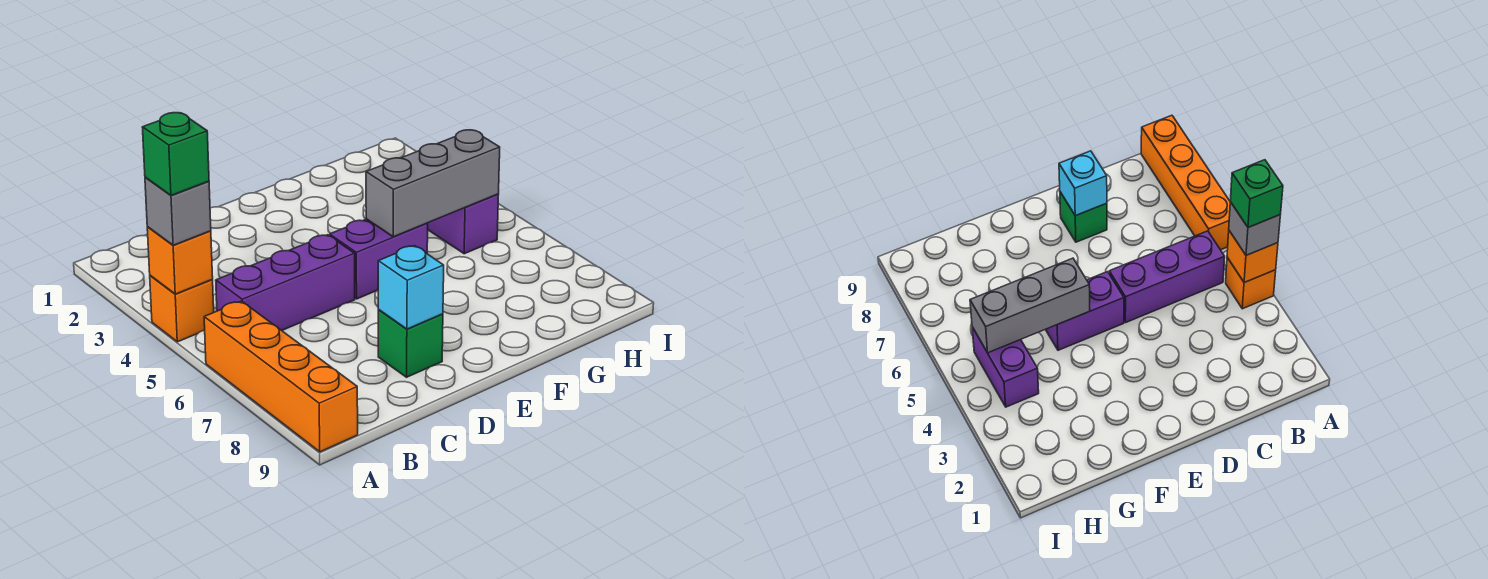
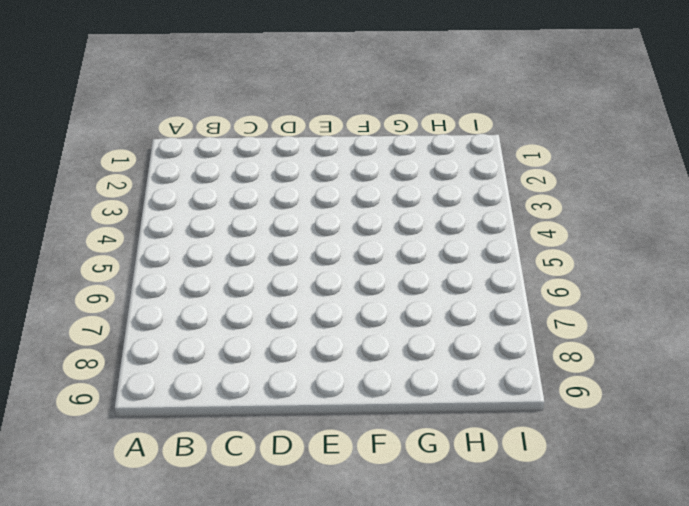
none -> orange 1x1 brick [150,276,214,342]
none -> orange 1x4 brick [204,301,358,452]

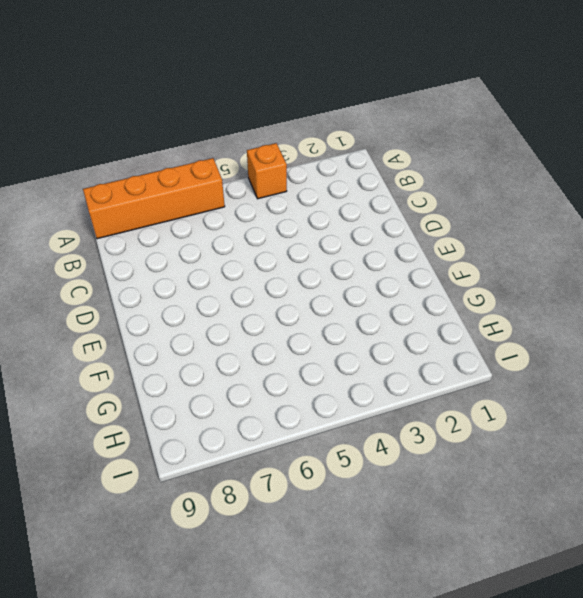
none -> purple 1x3 brick [216,235,355,330]
none -> green 1x1 brick [378,310,443,377]

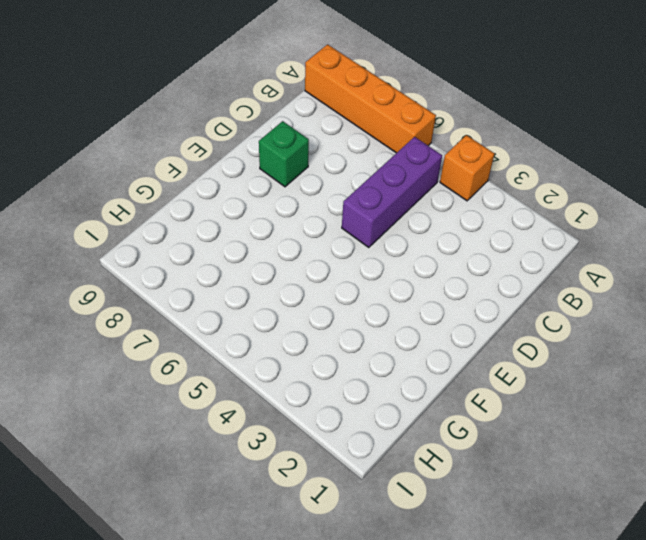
none -> purple 1x2 brick [330,219,428,299]
none -> purple 1x2 brick [428,194,499,254]

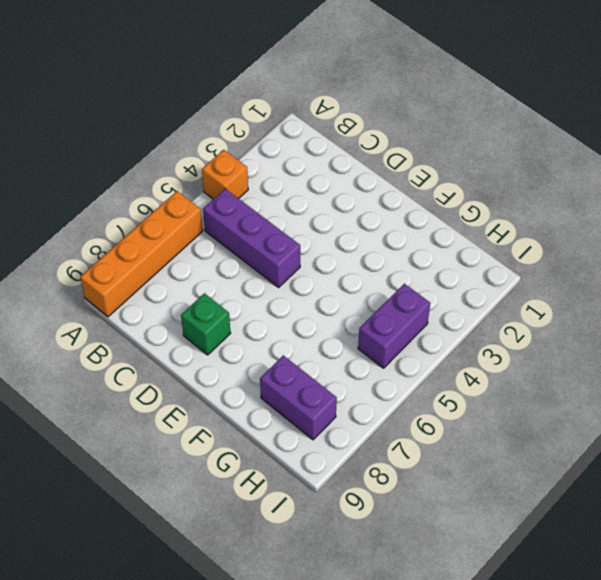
purple 1x2 brick [260,355,337,440] -> purple 1x2 brick moved to [330,219,428,299]
none -> orange 1x1 brick [147,227,213,294]
none -> cyan 1x1 brick [378,246,444,329]

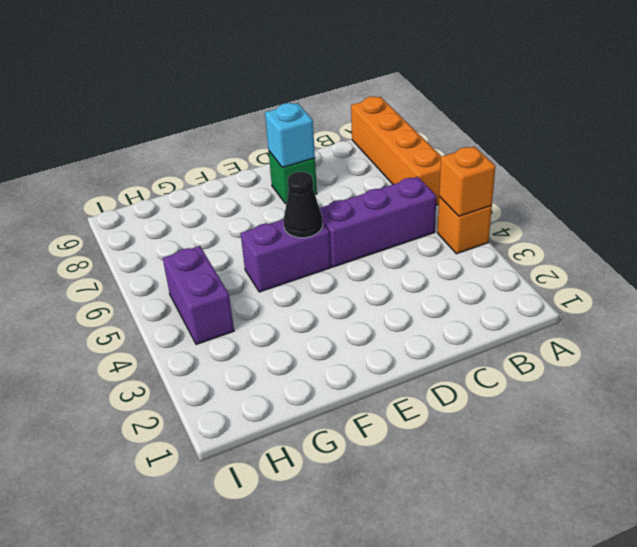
black 1x1 cone [284,172,323,238] -> none
none -> grey 1x3 brick [366,130,500,237]
none -> grey 1x1 brick [145,177,211,245]

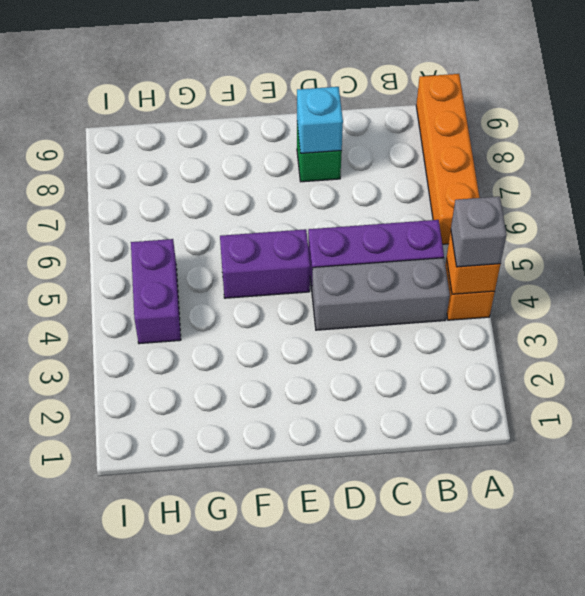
grey 1x3 brick [312,258,450,330] -> grey 1x3 brick moved to [366,130,500,237]
none -> green 1x1 brick [142,113,209,195]

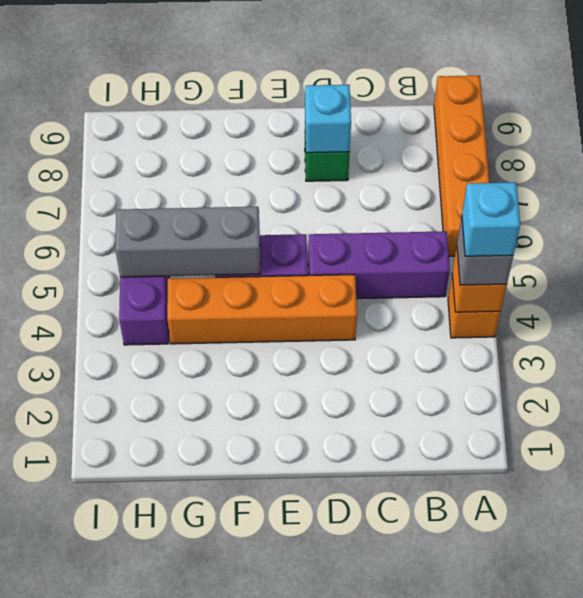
cyan 1x1 brick [462,182,520,256] -> green 1x1 brick [142,113,209,195]
orange 1x4 brick [167,275,357,344] -> none

